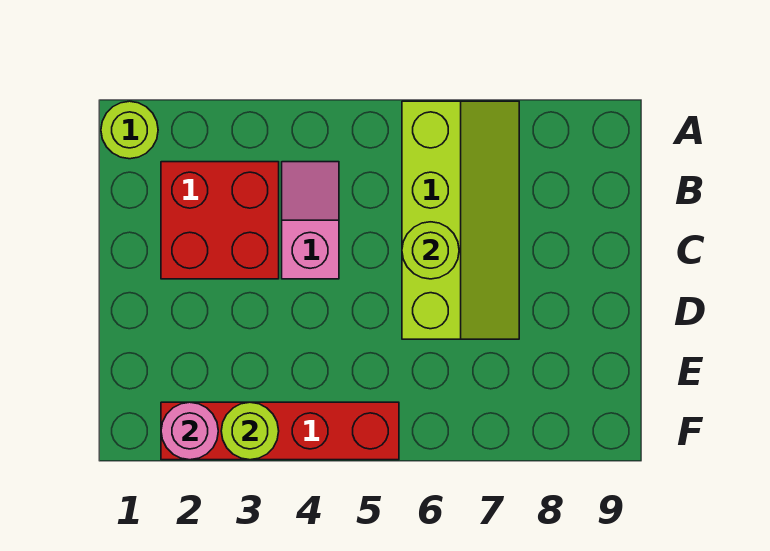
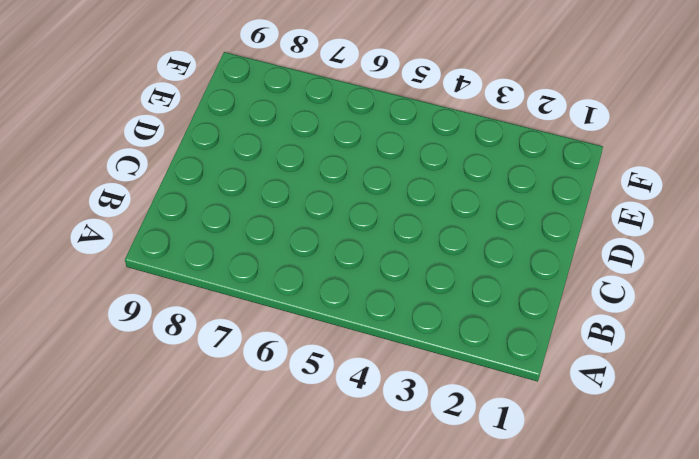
none -> lime 1x1 round brick [101,101,158,159]
none -> lime 2x4 slope [402,101,519,339]

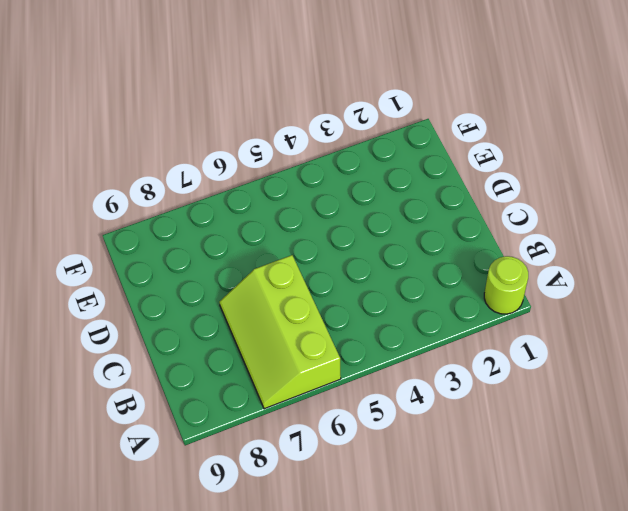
lime 2x3 slope [219,255,341,409] -> lime 2x4 slope [402,101,519,339]
none -> red 2x2 brick [161,162,279,279]
none -> pink 1x2 slope [282,162,339,279]

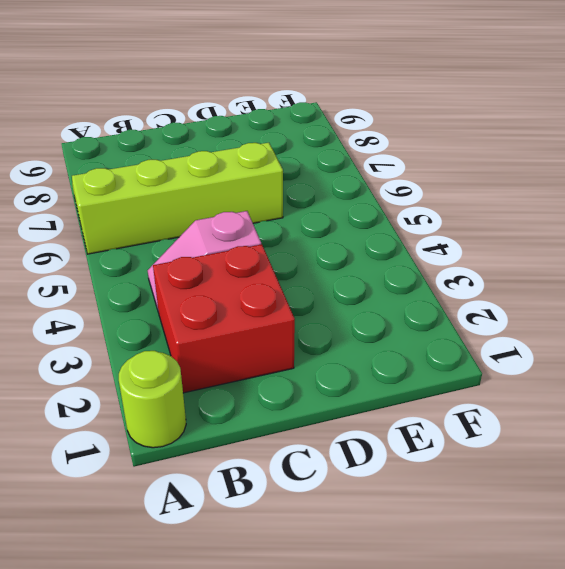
none -> red 1x4 brick [161,402,399,460]
none -> lime 1x1 round brick [402,222,459,279]

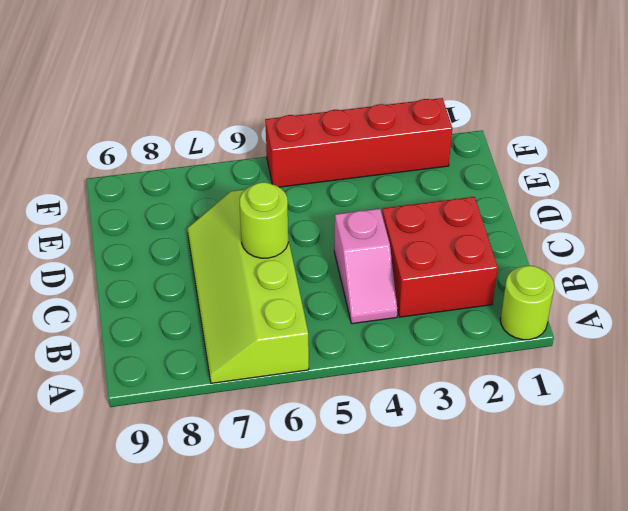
none -> pink 1x1 round brick [161,402,218,460]
none -> lime 1x1 round brick [221,402,279,460]

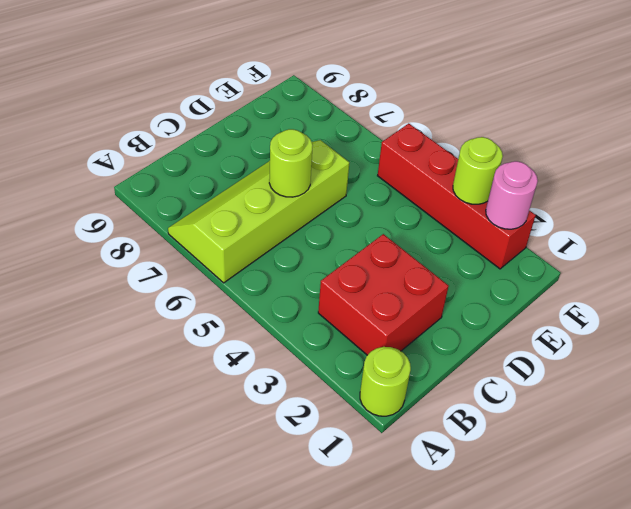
none -> pink 1x2 slope [282,162,339,279]

